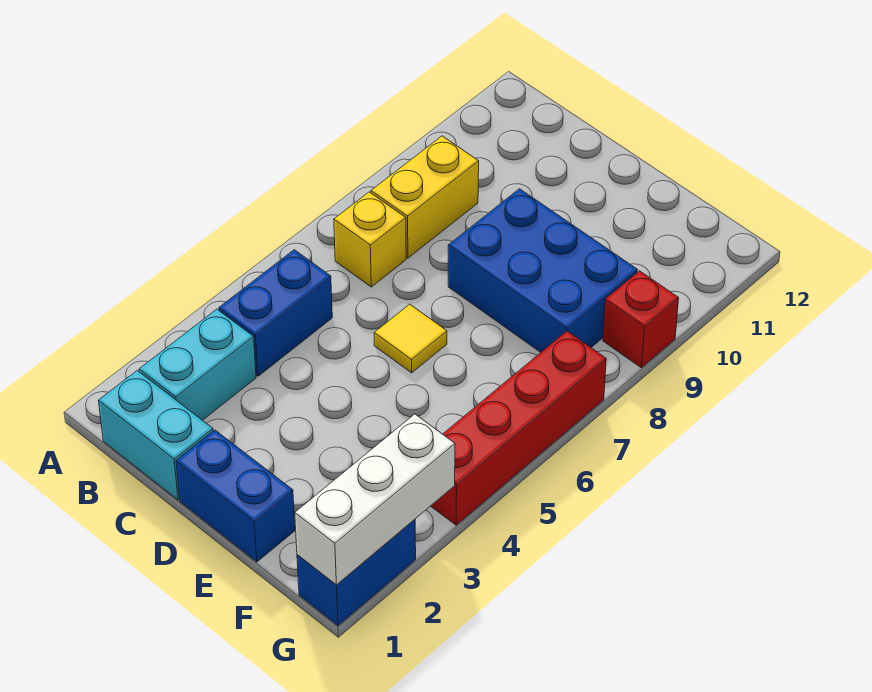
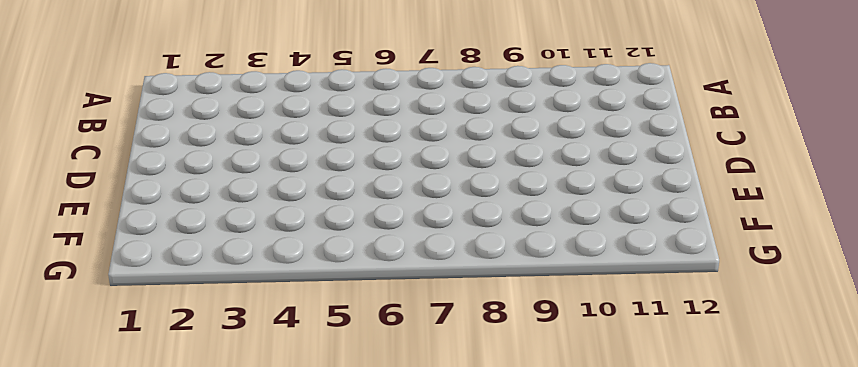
none -> cyan 1x2 brick [99,370,213,500]
none -> cyan 1x2 brick [139,309,256,420]
none -> blue 1x2 brick [219,250,332,376]

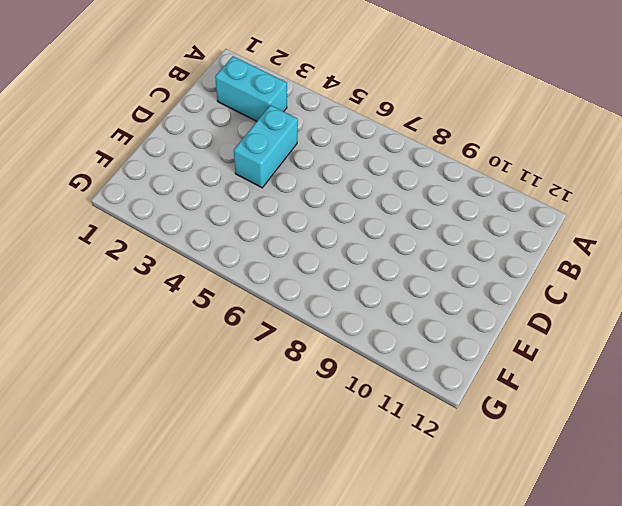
cyan 1x2 brick [234,105,298,188] -> cyan 1x2 brick moved to [99,370,213,500]
none -> blue 1x2 brick [219,250,332,376]
none -> yellow 1x1 brick [334,192,406,287]
none -> yellow 1x2 brick [371,136,479,258]

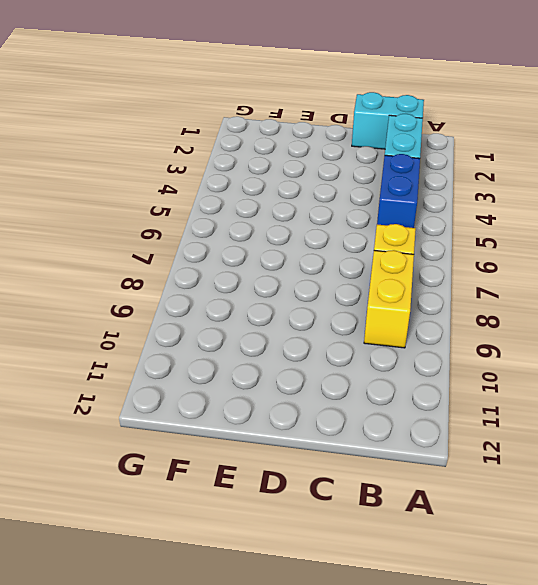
none -> blue 1x2 brick [176,430,295,562]
none -> yellow 1x1 tile [374,304,447,373]
none -> blue 2x3 brick [448,189,637,352]

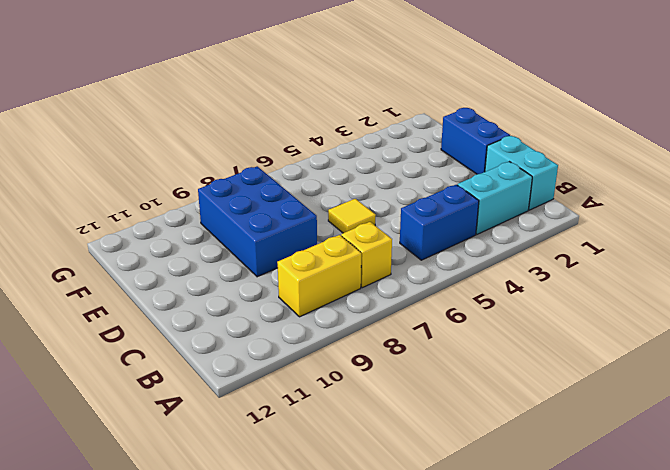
none -> blue 1x2 brick [297,519,416,626]
none -> red 1x4 brick [431,331,606,525]
none -> red 1x1 brick [603,271,679,368]

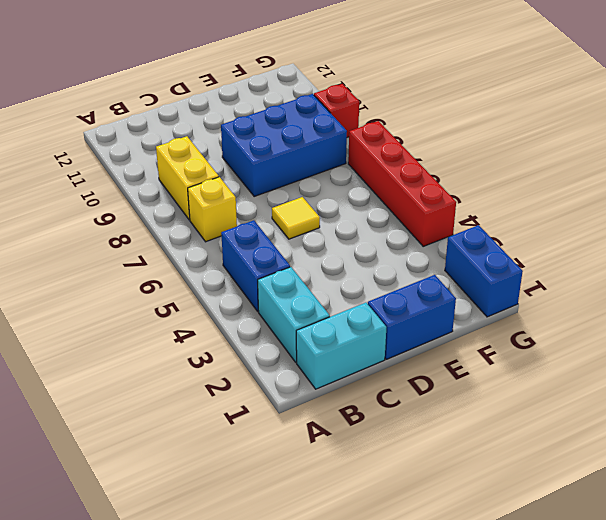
none -> white 1x3 brick [295,414,455,585]

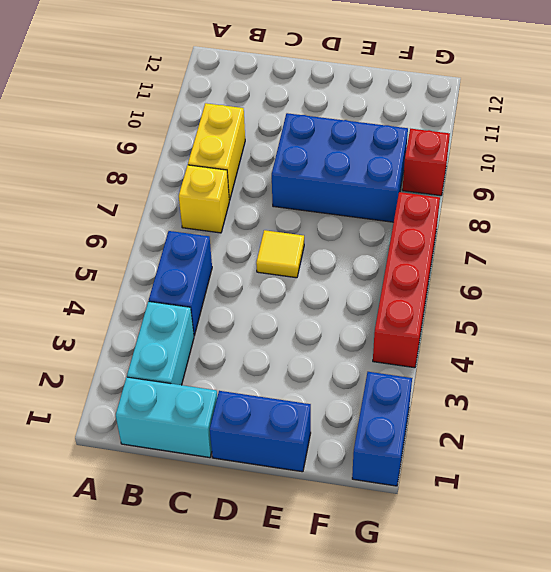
none -> white 1x3 brick [295,414,455,585]

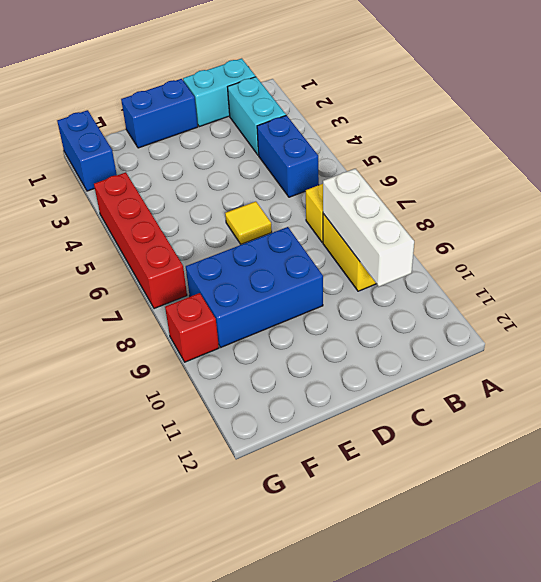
white 1x3 brick [323,169,414,287] -> white 1x3 brick moved to [295,414,455,585]

